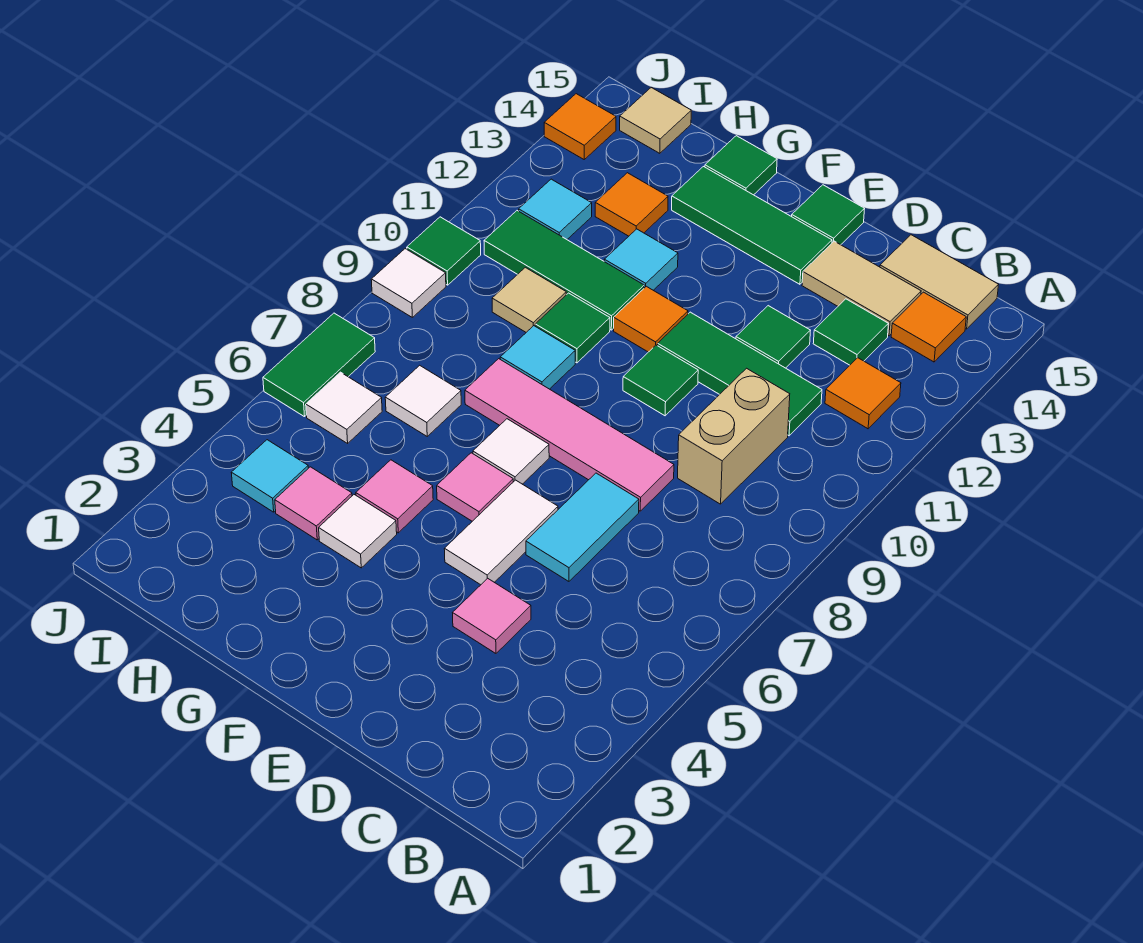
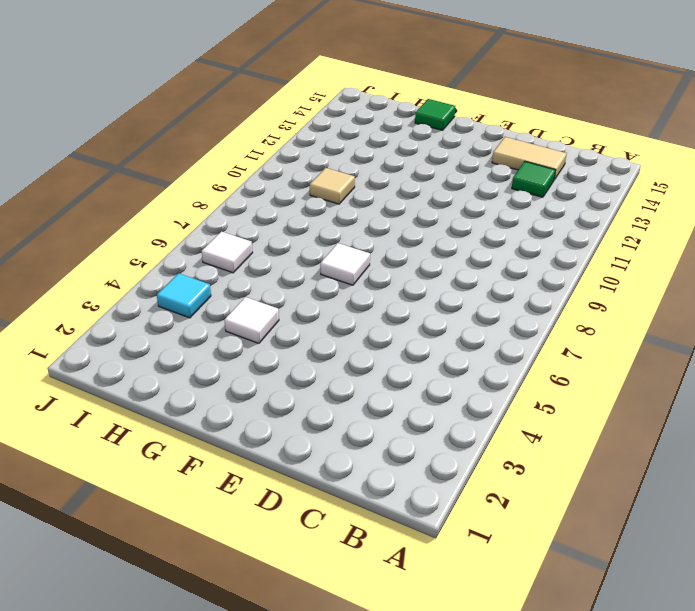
none -> orange 1x1 tile [825,358,901,429]
none -> orange 1x1 tile [891,292,966,362]
none -> tan 1x2 tile [880,235,998,329]
none -> tan 1x2 brick [678,368,790,504]

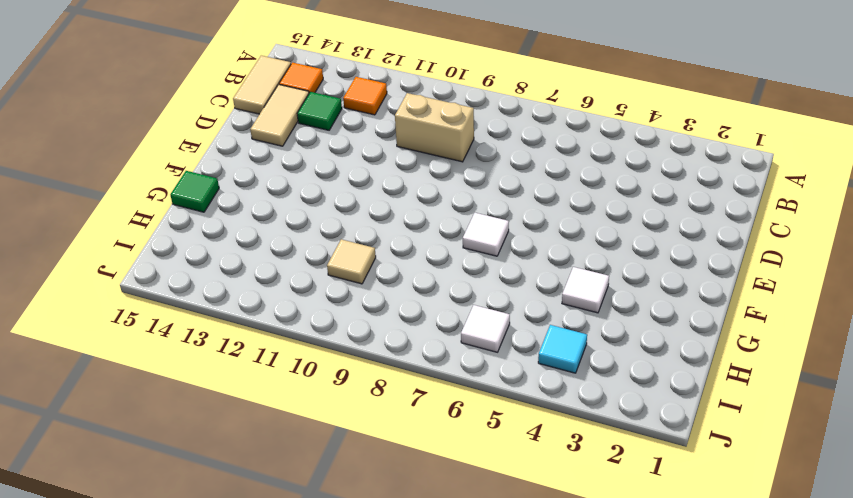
none -> green 1x3 tile [658,312,822,436]
none -> pink 1x1 tile [453,578,531,653]
none -> cyan 1x2 tile [526,473,639,581]
none -> pink 1x4 tile [465,359,674,511]

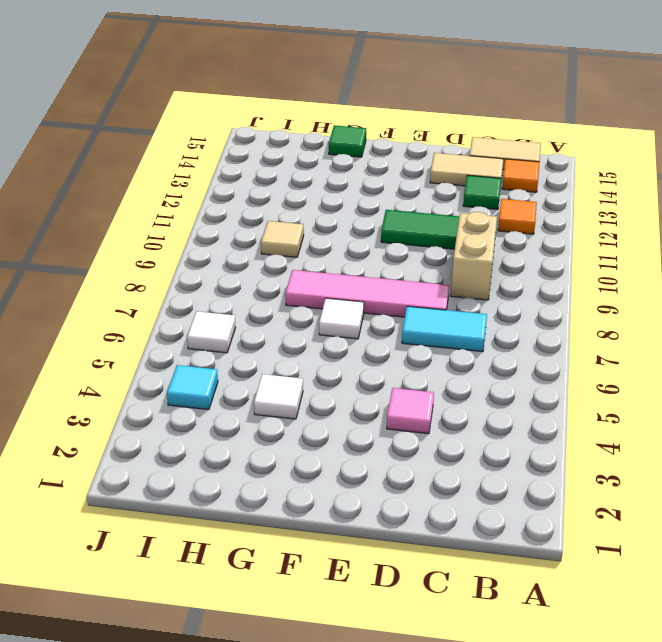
cyan 1x2 tile [402,306,487,352] -> cyan 1x2 tile turned to [526,473,639,581]
none -> green 1x1 tile [736,306,810,368]
none -> white 1x2 tile [444,480,558,585]
none -> green 1x1 tile [623,345,698,416]
none -> green 1x3 tile [672,167,832,284]

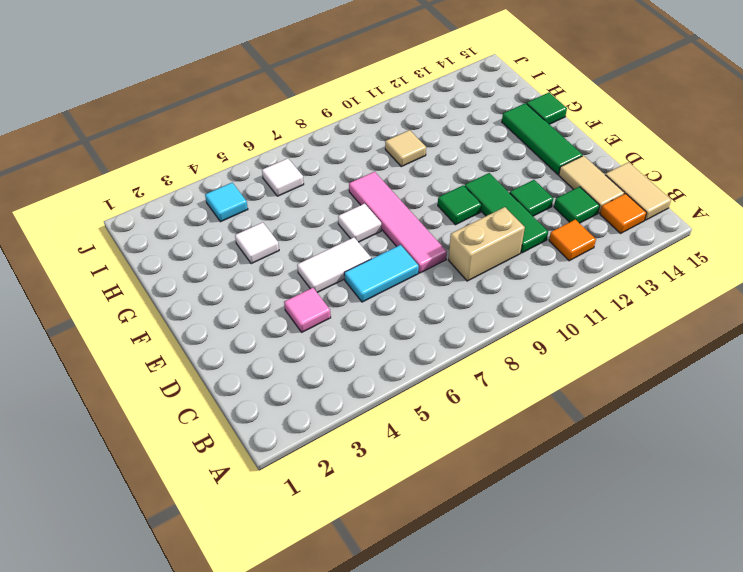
none -> green 1x1 tile [792,185,864,245]
none -> pink 1x1 tile [437,453,513,521]
none -> orange 1x1 tile [614,286,688,352]
none -> pink 1x1 tile [356,460,433,533]

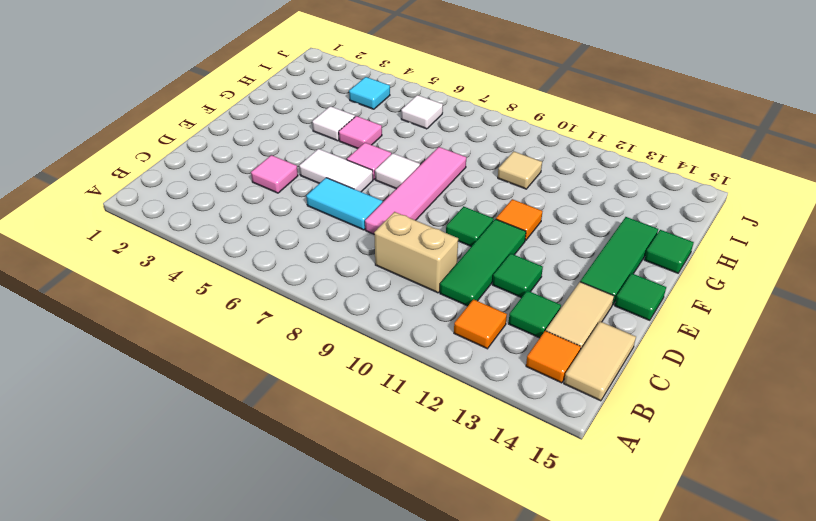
none -> cyan 1x1 tile [500,326,575,389]
none -> green 1x1 tile [535,293,610,363]
none -> green 1x3 tile [484,211,644,330]
none -> cyan 1x1 tile [604,229,678,290]

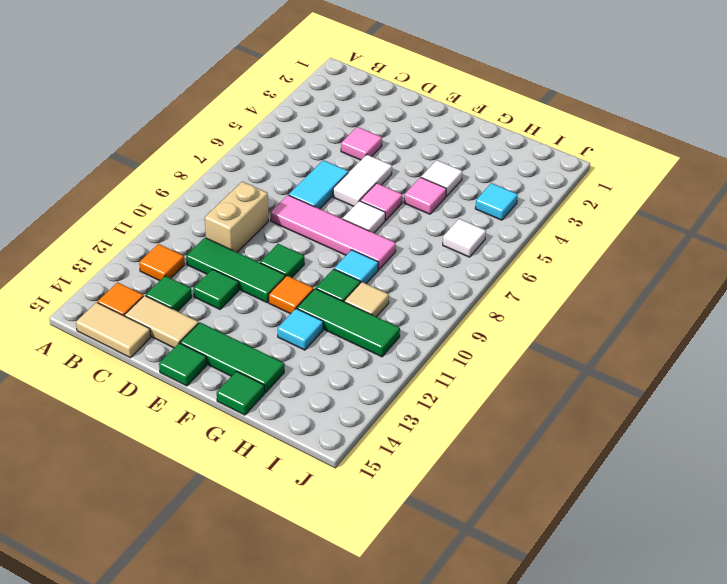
none -> pink 1x1 tile [275,467,352,540]
none -> white 1x1 tile [385,365,461,436]
none -> orange 1x1 tile [595,173,668,236]
none -> cyan 1x1 tile [519,179,592,239]

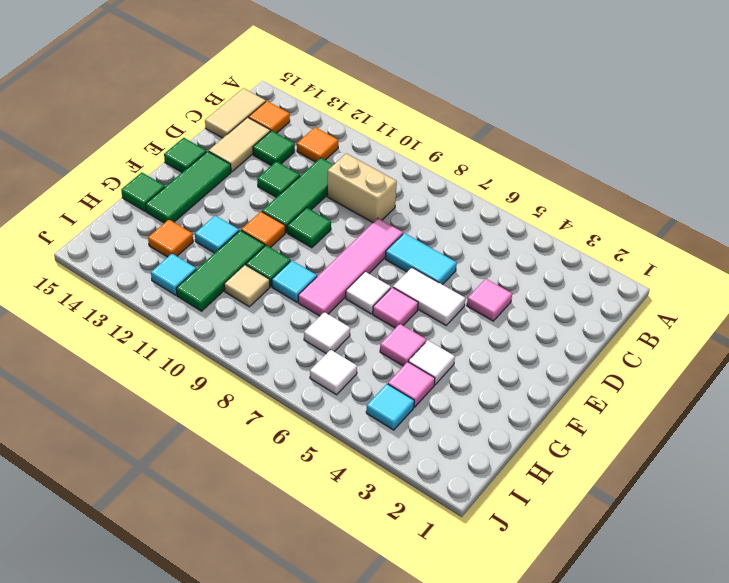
none -> tan 1x1 tile [620,88,691,153]
none -> green 1x2 tile [263,313,375,417]
none -> white 1x1 tile [371,249,446,317]
none -> green 1x1 tile [407,217,481,285]

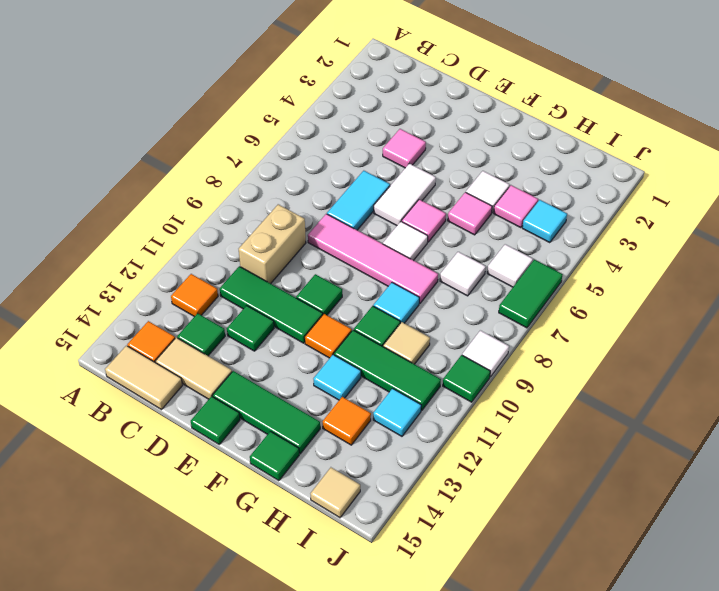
none -> orange 1x1 tile [544,94,616,159]

